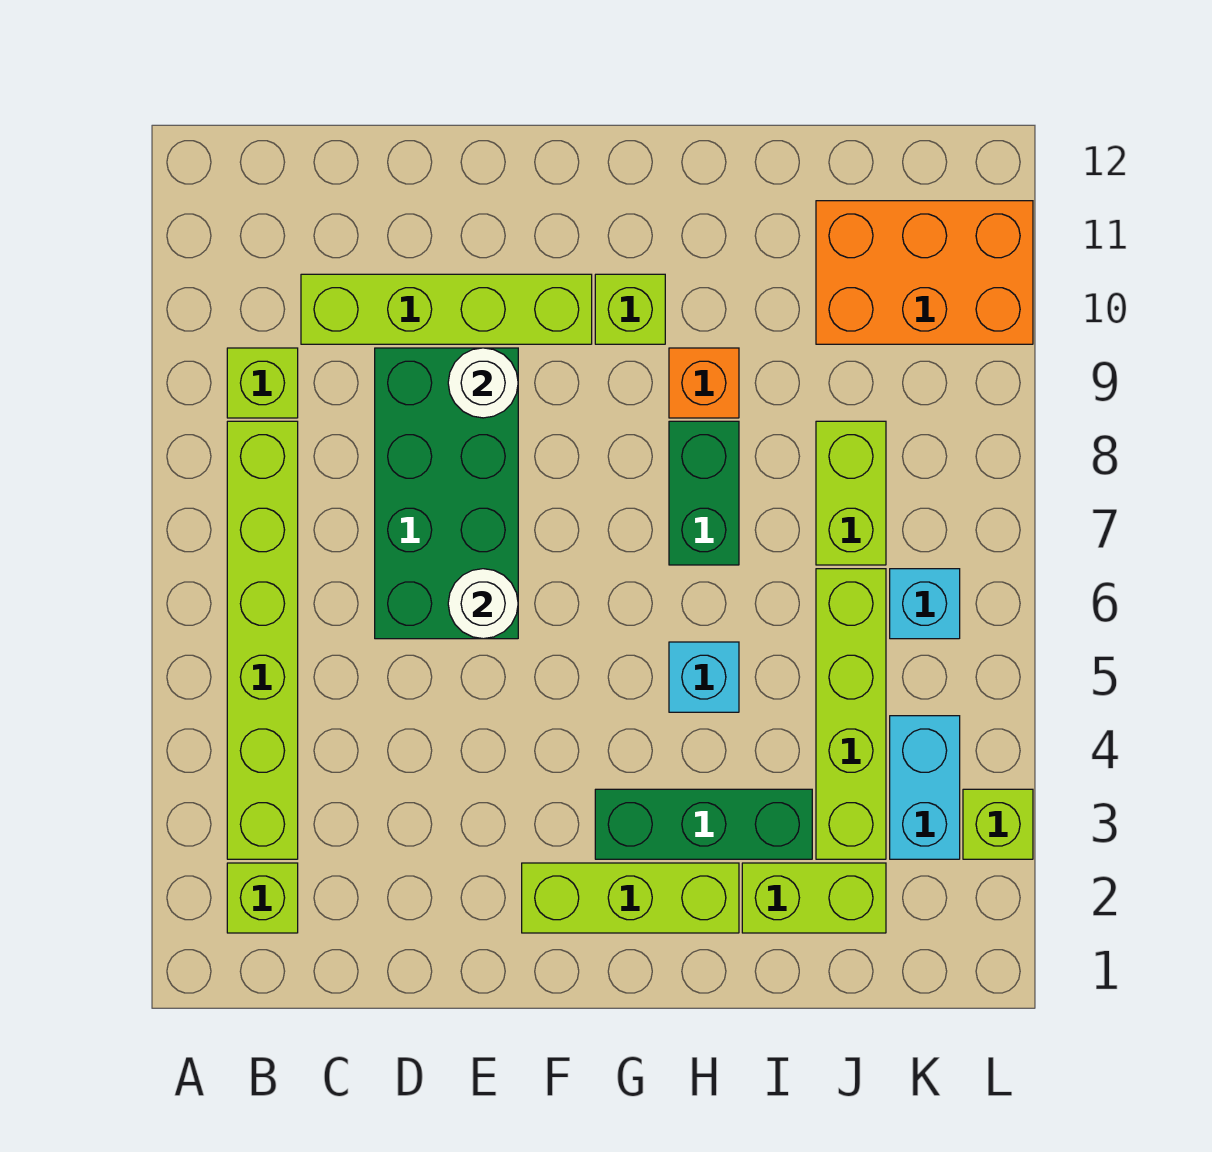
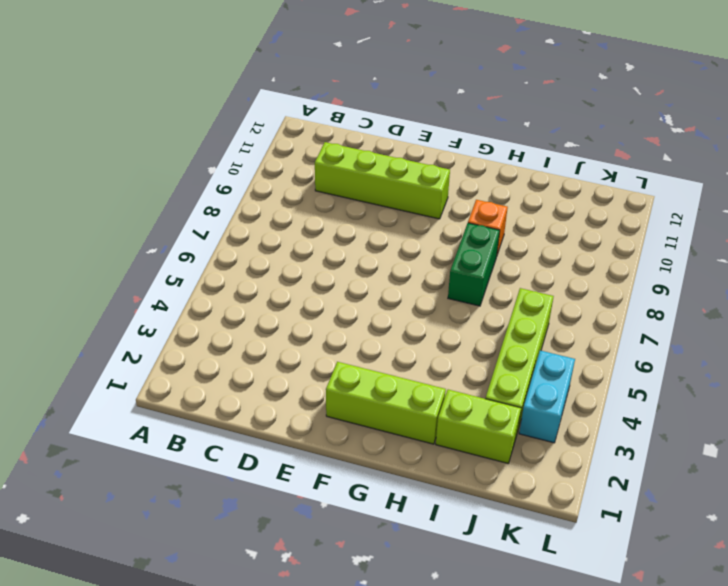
none -> lime 1x1 brick [227,863,298,933]
none -> lime 1x6 brick [227,421,298,859]
none -> lime 1x1 brick [227,348,298,418]

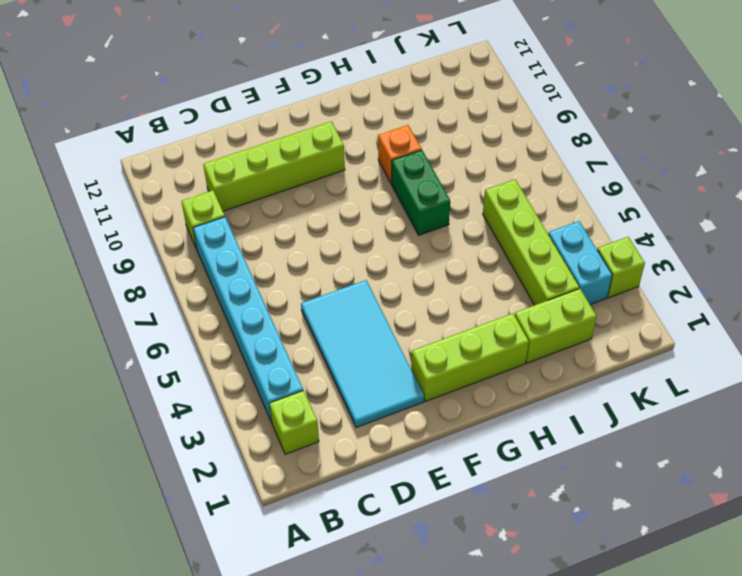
cyan 1x6 brick [193,217,303,423] -> lime 1x6 brick [227,421,298,859]
cyan 2x4 tile [301,280,424,428] -> none
none -> green 2x4 brick [375,348,518,639]
none -> green 1x3 brick [595,789,812,859]
none -> lime 1x1 brick [595,274,665,344]

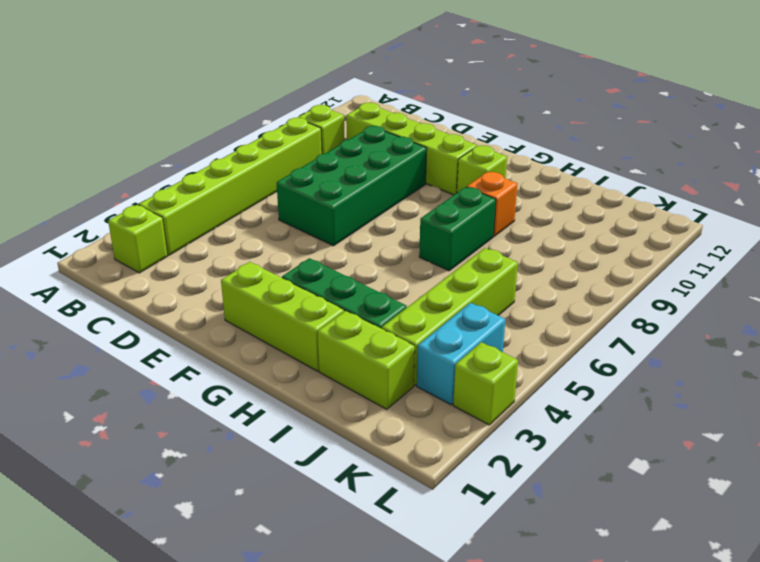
none -> cyan 1x1 brick [669,642,739,712]
none -> lime 1x2 brick [816,421,886,565]
none -> orange 2x3 brick [816,201,1033,344]

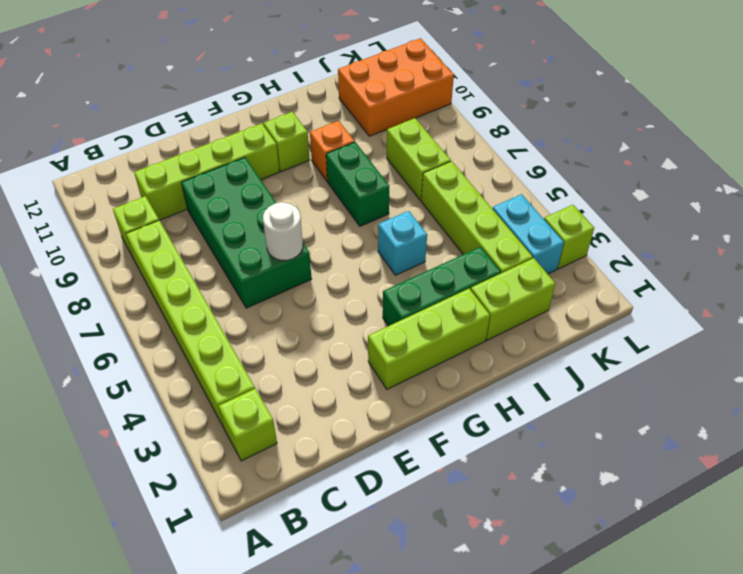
none -> cyan 1x1 brick [890,569,960,639]
none -> white 1x1 round brick [448,348,518,418]

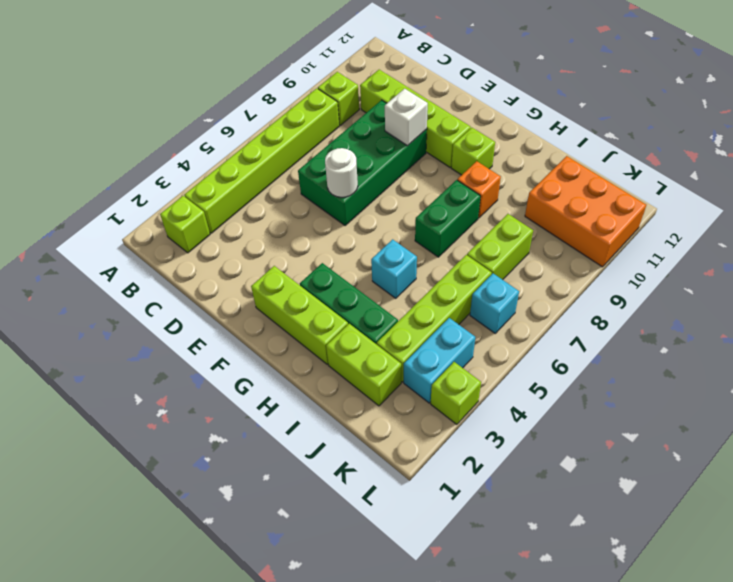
white 1x1 brick [385,89,428,146] -> white 1x1 round brick [448,348,518,418]

